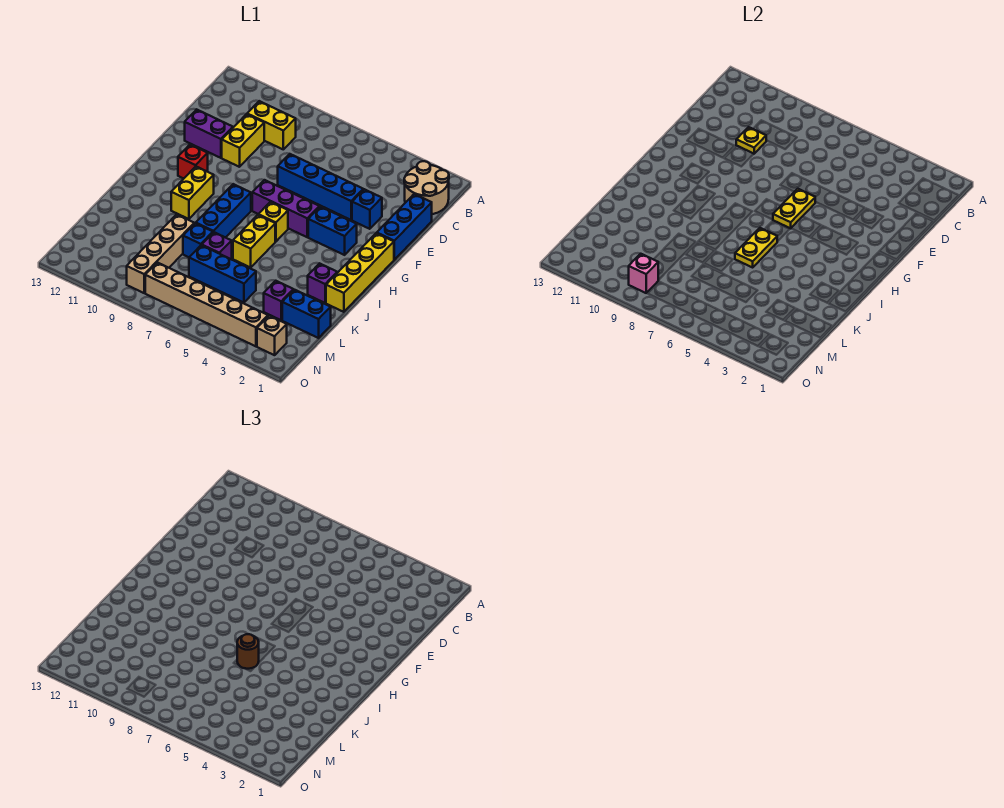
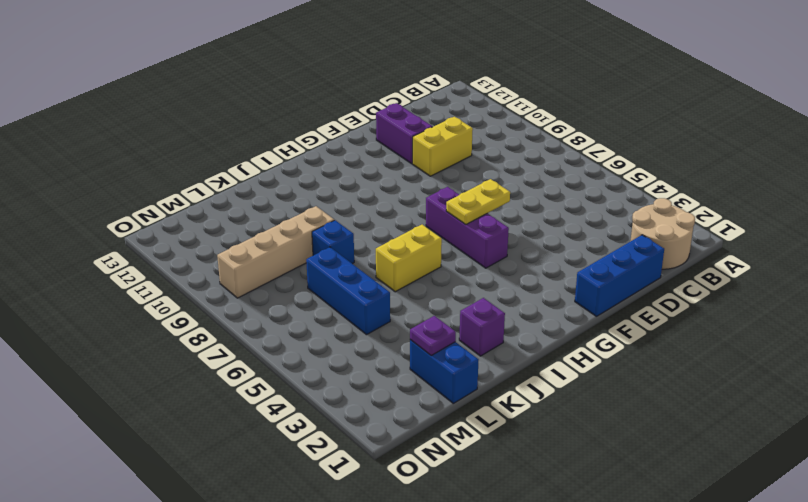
purple 1x1 plate [410,316,456,355] -> none
none -> yellow 1x2 brick [247,101,296,149]
none -> blue 1x1 brick [352,189,382,229]
none -> blue 1x4 brick [278,154,363,220]

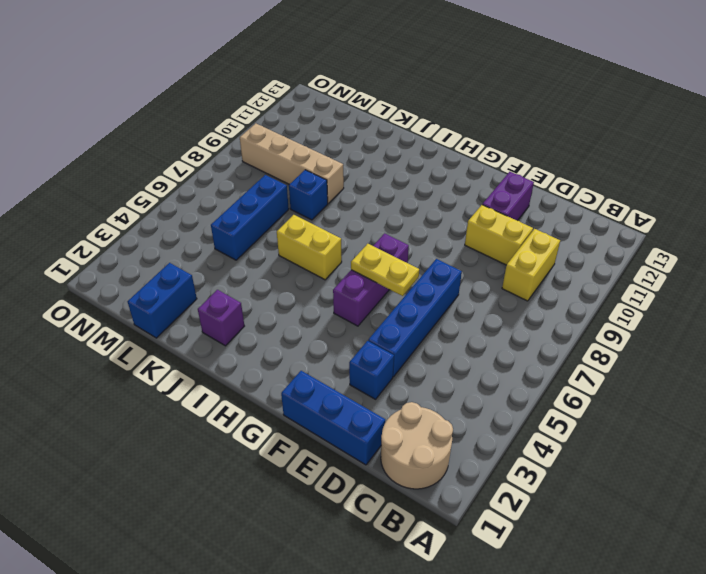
none -> yellow 1x4 brick [326,233,394,312]
none -> blue 1x2 brick [308,207,357,255]
none -> red 1x1 brick [178,145,208,178]

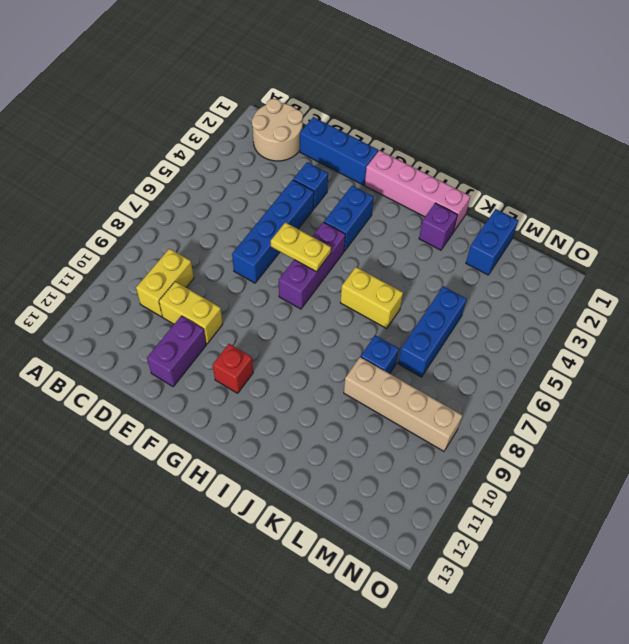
pink 1x4 brick [365,150,470,231] -> yellow 1x4 brick [326,233,394,312]
none -> yellow 1x1 brick [258,202,288,241]
none -> blue 1x3 brick [196,184,251,238]
none -> yellow 1x2 brick [171,167,214,219]

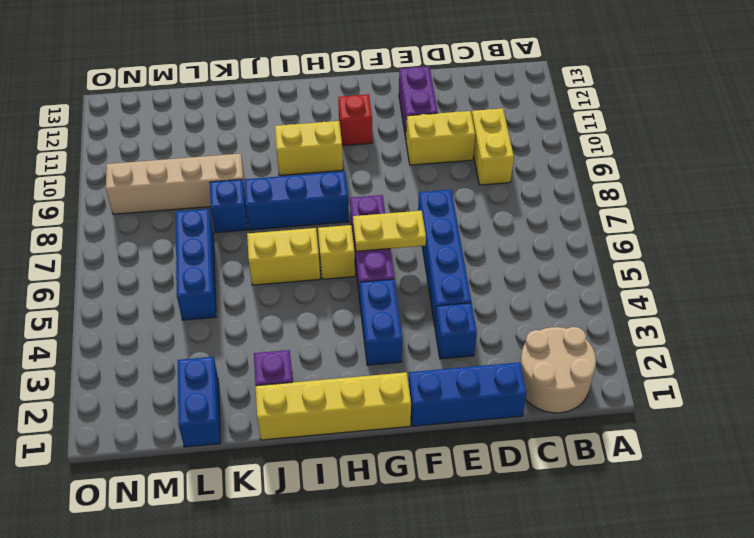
none -> purple 1x1 brick [202,232,232,259]
none -> purple 1x1 brick [264,281,293,320]
none -> tan 1x1 brick [257,316,287,355]

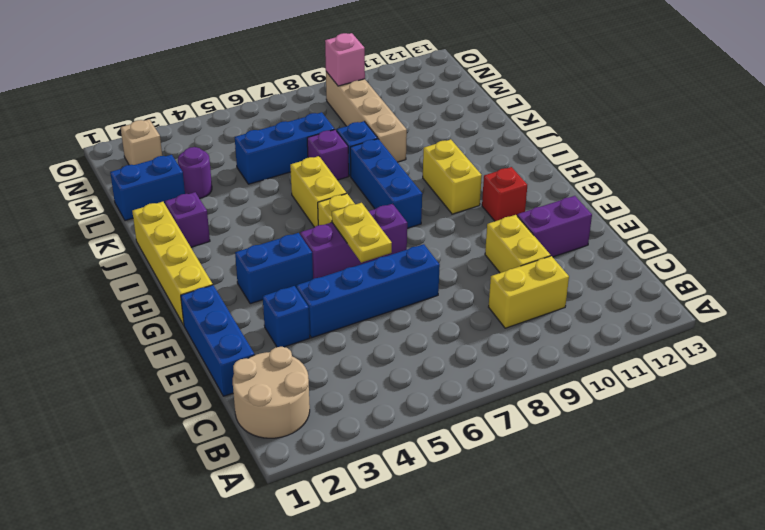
purple 1x1 round brick [178,147,212,198] -> purple 1x1 brick [264,281,293,320]
none -> tan 1x6 brick [145,262,268,346]
none -> yellow 1x1 plate [736,127,766,154]
none -> yellow 1x2 plate [735,228,777,267]

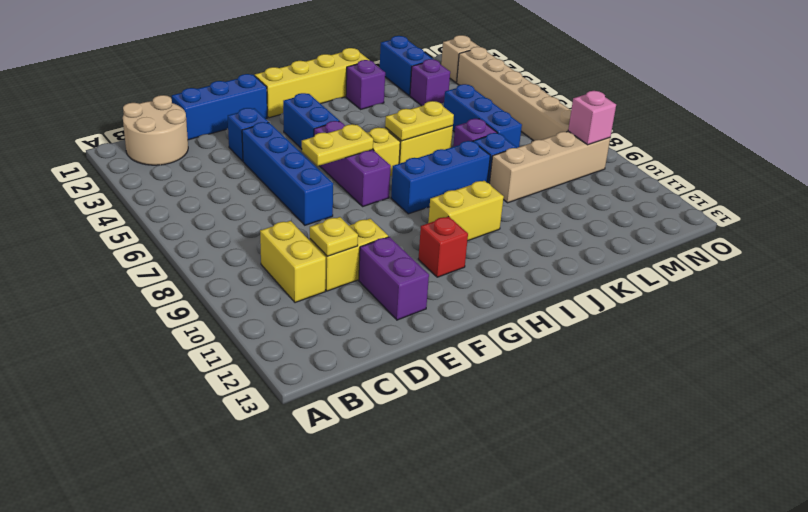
none -> brown 1x1 round brick [237,634,259,669]

